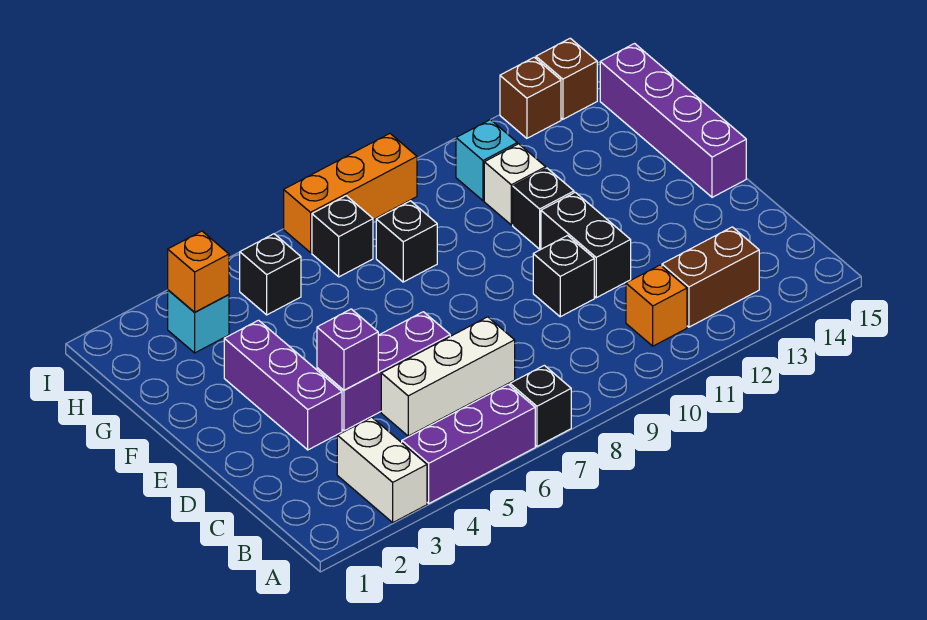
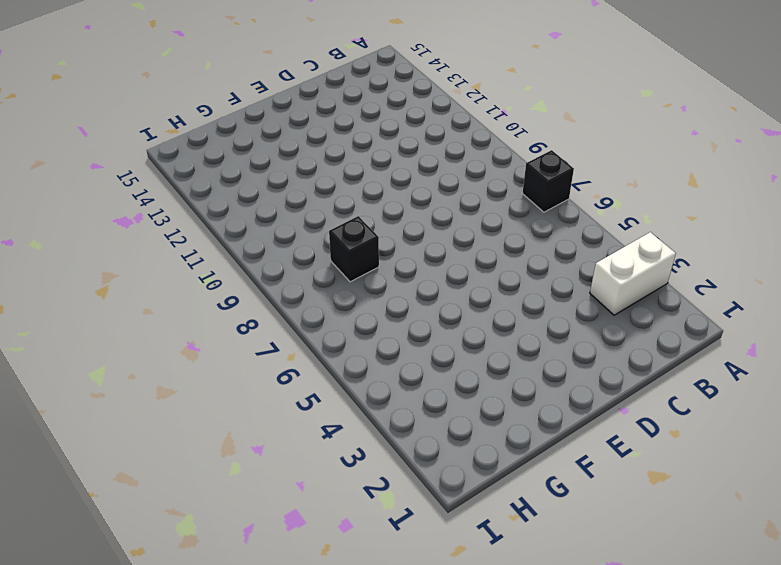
none -> purple 1x3 brick [402,385,535,503]
none -> orange 1x1 brick [626,265,687,346]
none -> brown 1x2 brick [662,227,759,327]

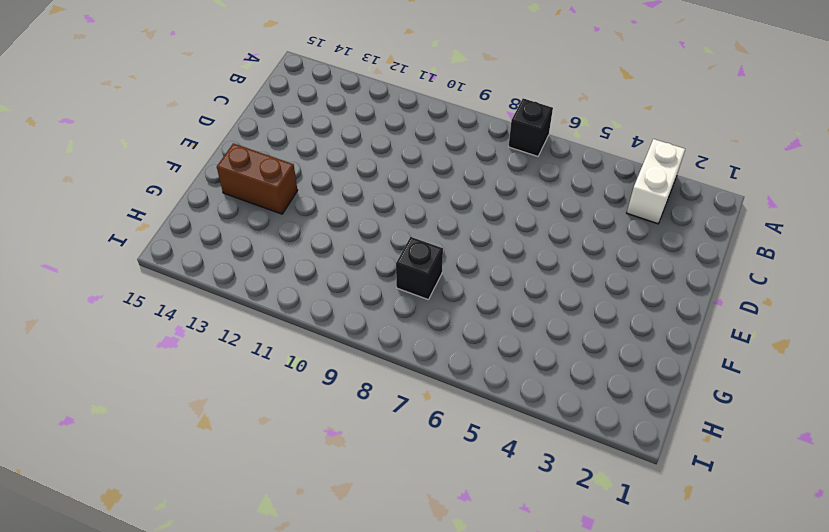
brown 1x2 brick [217,143,298,214] -> brown 1x2 brick moved to [662,227,759,327]
none -> purple 1x3 brick [402,385,535,503]
none -> orange 1x1 brick [626,265,687,346]
none -> white 1x3 brick [381,317,515,436]

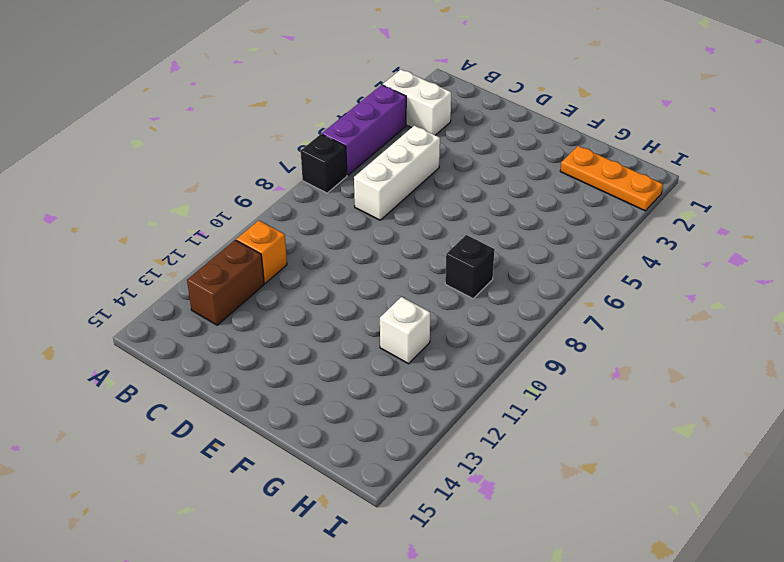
orange 1x3 plate [560,146,663,211] -> none
none -> purple 1x3 brick [224,320,342,450]
none -> purple 1x3 brick [317,312,450,431]
none -> black 1x1 brick [533,236,594,317]

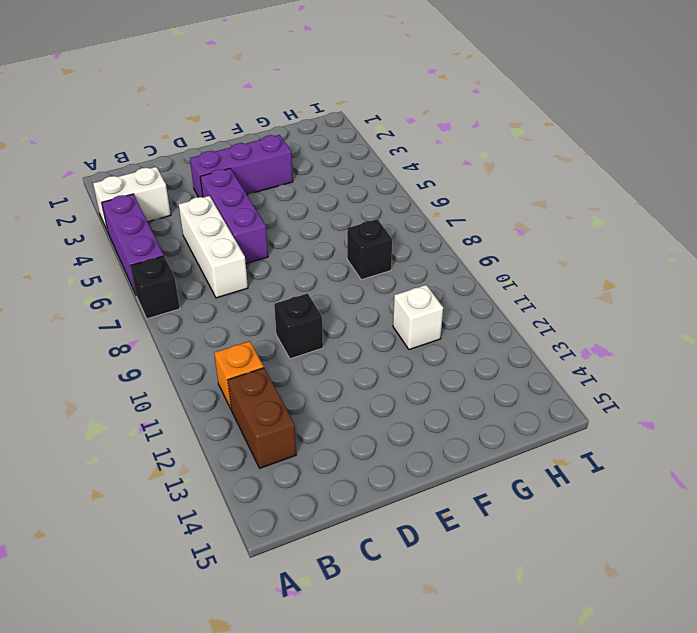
none -> black 1x2 brick [541,192,631,298]
none -> purple 1x4 brick [600,44,746,197]
none -> black 1x1 brick [513,168,574,249]

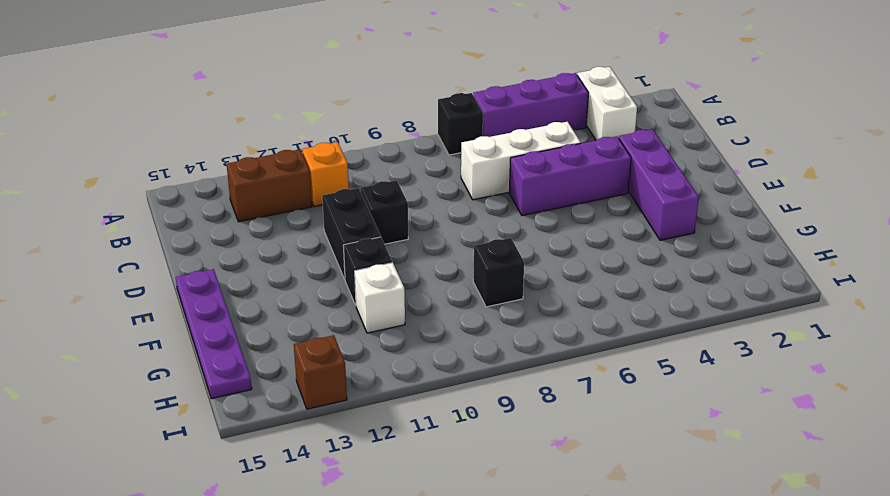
purple 1x4 plate [176,269,252,399] -> purple 1x4 brick [600,44,746,197]
none -> cyan 1x1 brick [168,290,229,353]
none -> black 1x1 brick [240,234,301,315]
none -> black 1x1 brick [312,196,373,277]

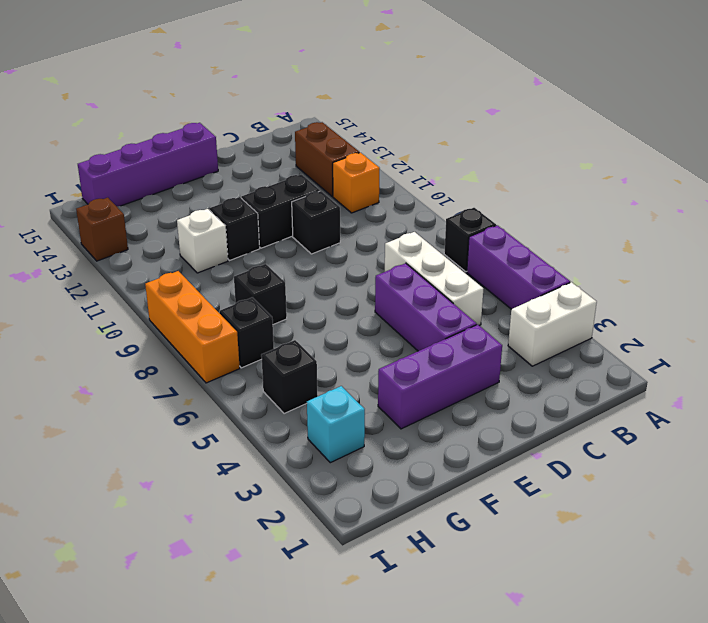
none -> cyan 1x1 brick [456,120,517,201]
none -> brown 1x1 brick [536,38,597,119]
none -> purple 1x1 brick [317,309,378,390]

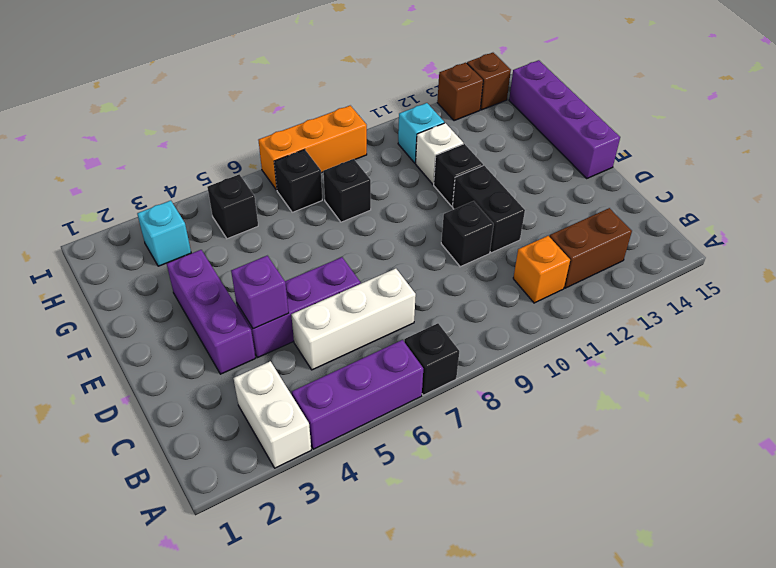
none -> orange 1x1 brick [168,231,229,312]

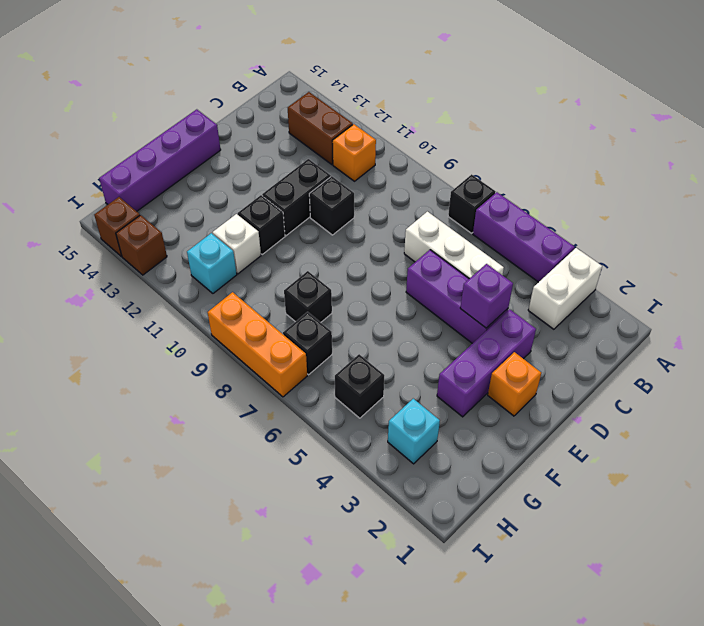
orange 1x1 brick [488,352,541,416] -> orange 1x1 brick moved to [168,231,229,312]

